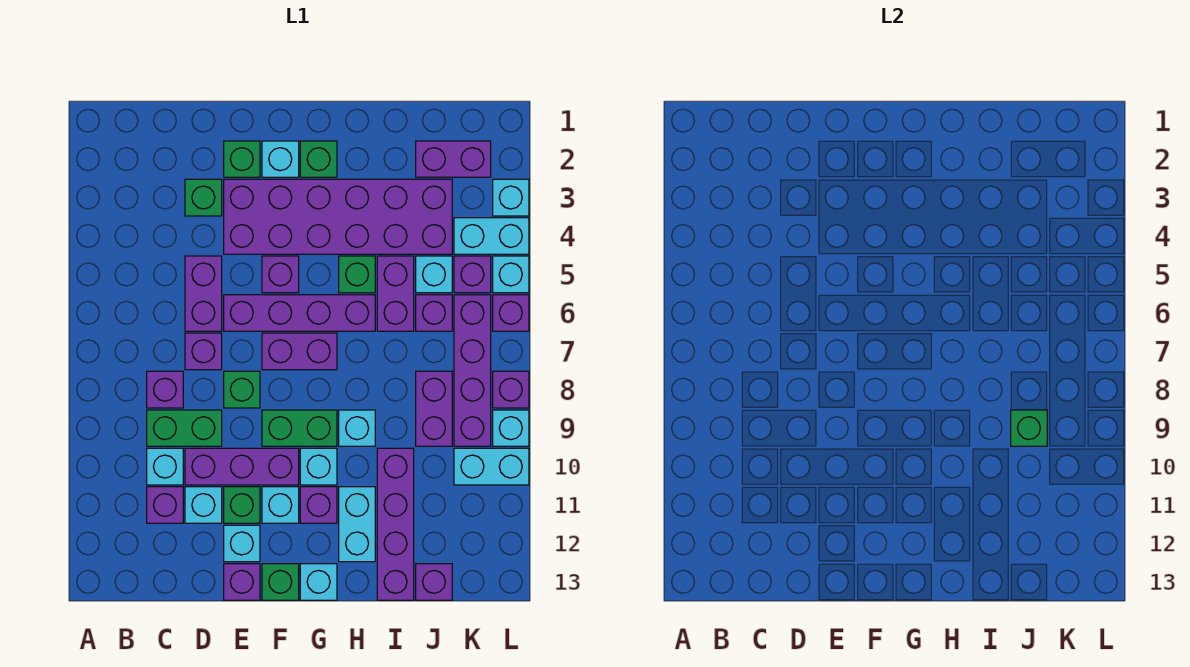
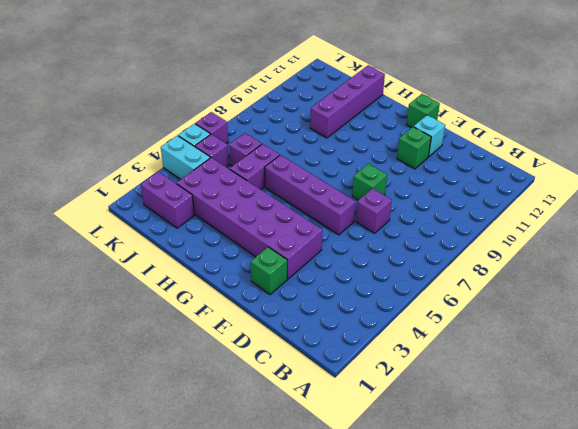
none -> purple 1x1 brick [147,371,183,408]
none -> green 1x2 brick [147,410,222,446]
none -> cyan 1x1 brick [147,448,183,485]
none -> purple 1x1 brick [147,487,183,523]

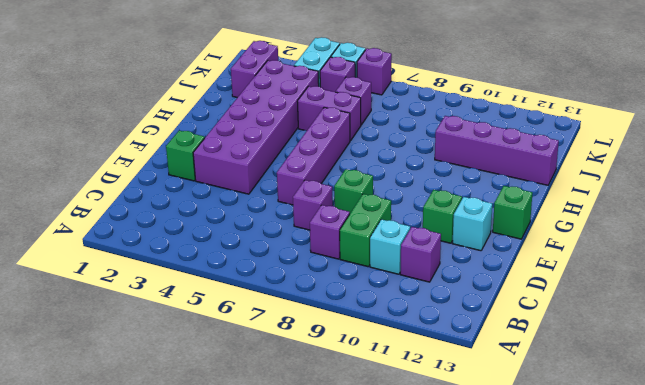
none -> green 1x1 brick [185,179,222,216]
none -> purple 1x2 brick [185,256,222,331]
none -> purple 1x3 brick [185,448,299,485]
none -> cyan 1x1 brick [185,487,222,523]

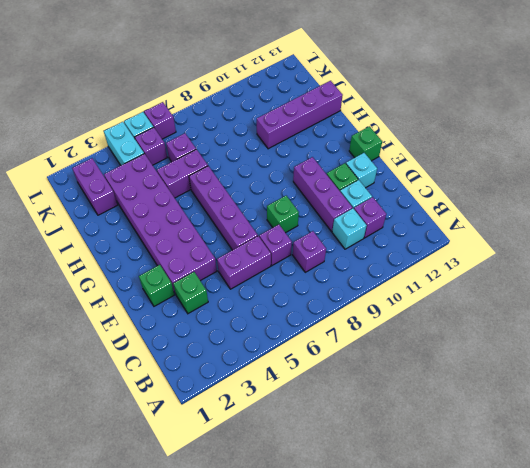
none -> green 1x2 brick [147,410,222,446]
none -> purple 1x1 brick [224,564,260,600]
none -> cyan 1x1 brick [262,141,299,177]
none -> purple 1x1 brick [262,256,299,293]

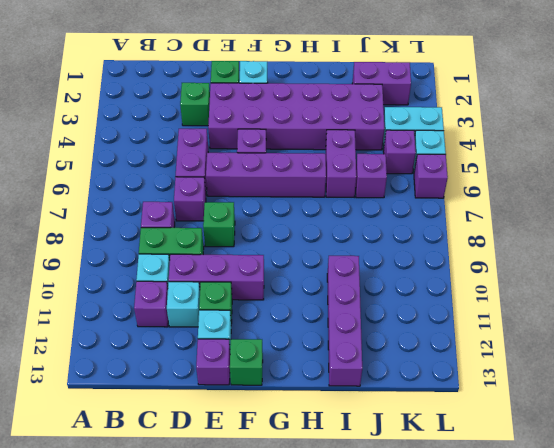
none -> purple 1x2 brick [262,333,337,370]
none -> green 1x2 brick [262,410,337,446]
none -> cyan 1x1 brick [262,487,299,523]
none -> green 1x1 brick [300,141,337,177]

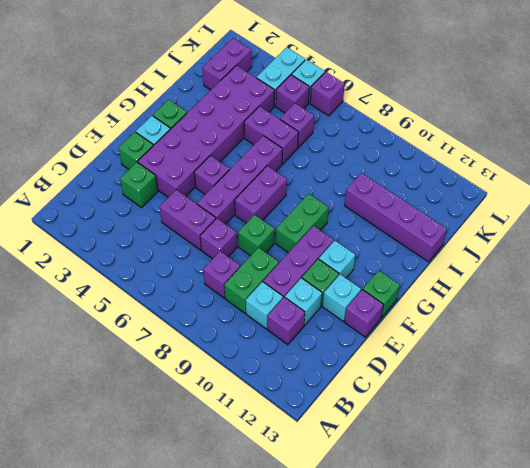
none -> cyan 1x1 brick [300,448,337,485]
none -> purple 1x1 brick [300,487,337,523]
none -> cyan 1x1 brick [300,564,337,600]
none -> green 1x1 brick [339,256,375,293]

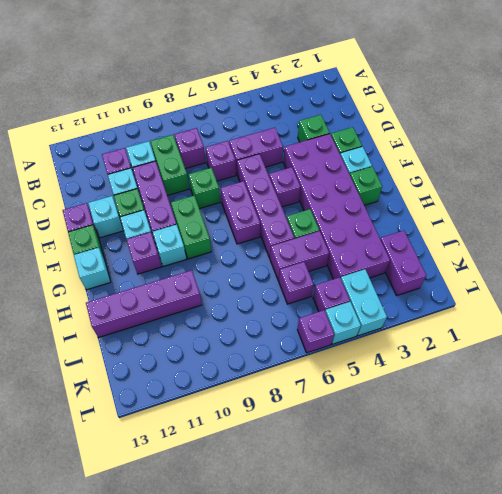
none -> cyan 1x1 brick [339,410,375,446]
none -> cyan 1x2 brick [339,487,375,562]
none -> cyan 1x1 brick [416,256,452,293]
none -> purple 1x2 brick [416,371,452,446]

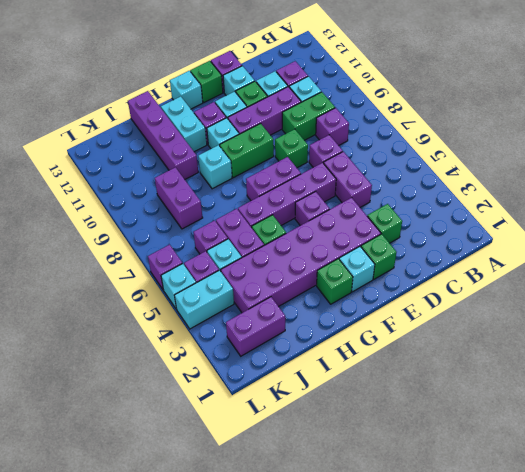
none -> purple 1x1 brick [416,564,452,600]
none -> purple 1x4 brick [454,295,491,446]
none -> cyan 1x2 brick [454,448,529,485]
none -> cyan 1x1 brick [493,179,529,216]

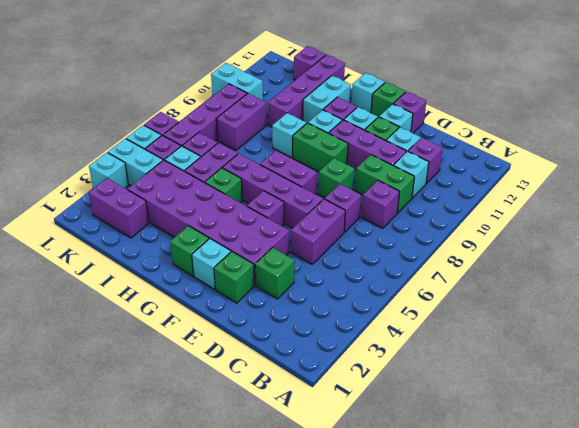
none -> purple 1x1 brick [493,371,529,408]
none -> cyan 1x1 brick [493,410,529,446]
none -> green 1x1 brick [1011,410,1047,446]

